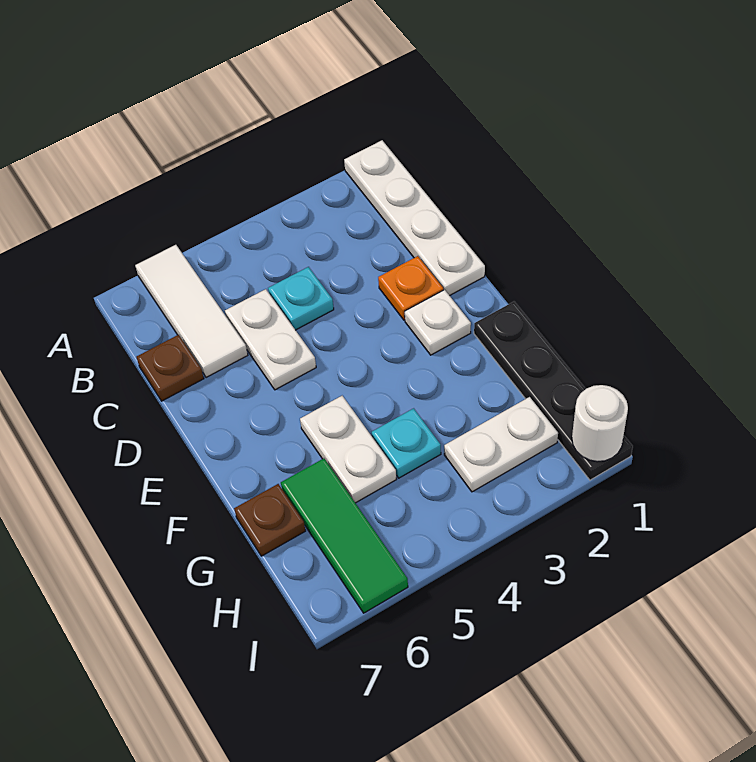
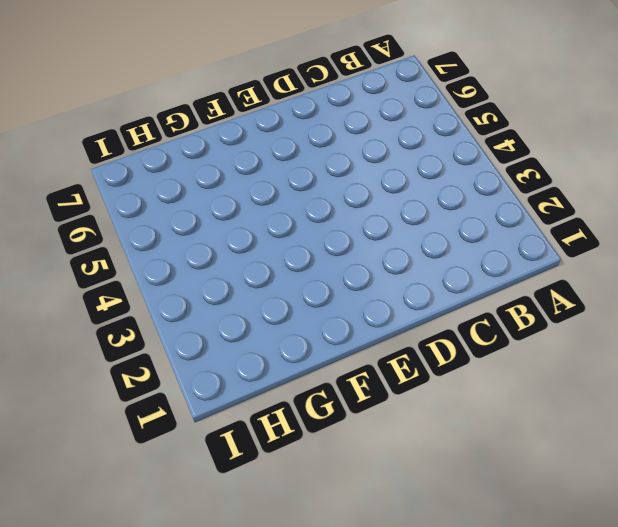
none -> white 1x4 plate [344,140,485,296]
none -> white 1x3 tile [135,245,248,378]
none -> cyan 1x1 plate [268,267,334,330]

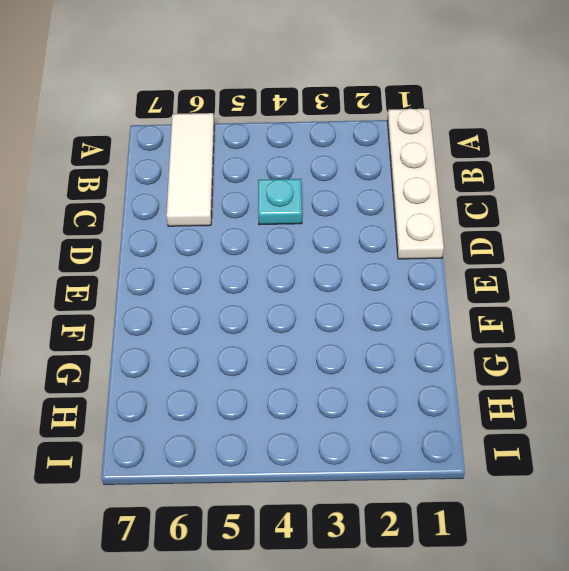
none -> white 1x2 plate [225,289,316,390]
none -> brown 1x1 plate [137,335,204,401]
none -> orange 1x1 plate [378,256,443,320]

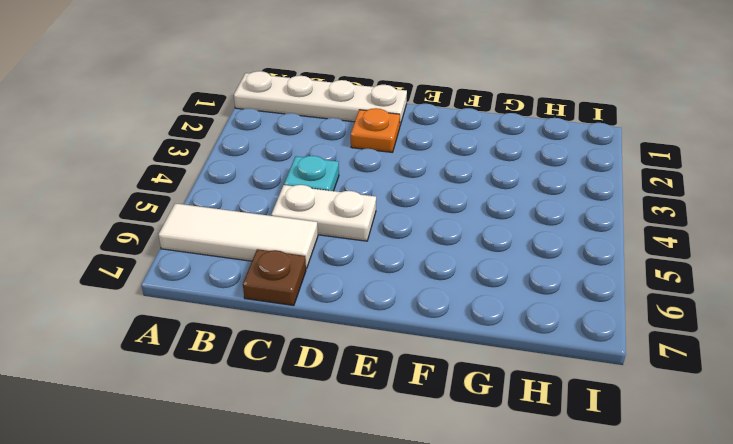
none -> white 1x1 plate [405,290,471,355]
none -> black 1x4 plate [474,302,633,480]
none -> white 1x2 plate [300,396,397,503]

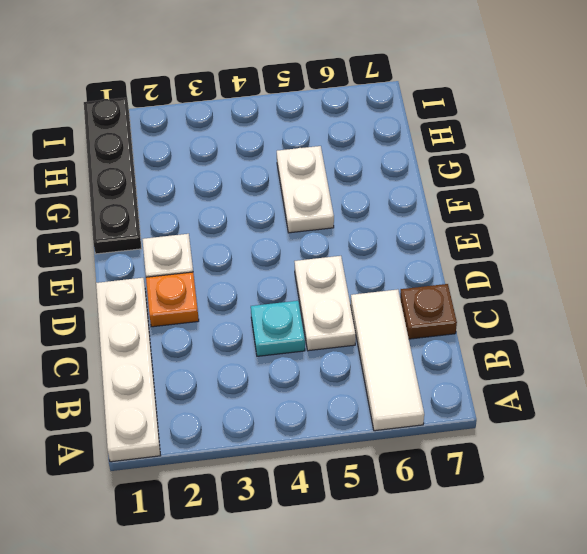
none -> cyan 1x1 plate [372,408,441,478]
none -> green 1x3 tile [281,458,408,613]
none -> brown 1x1 plate [234,484,306,556]

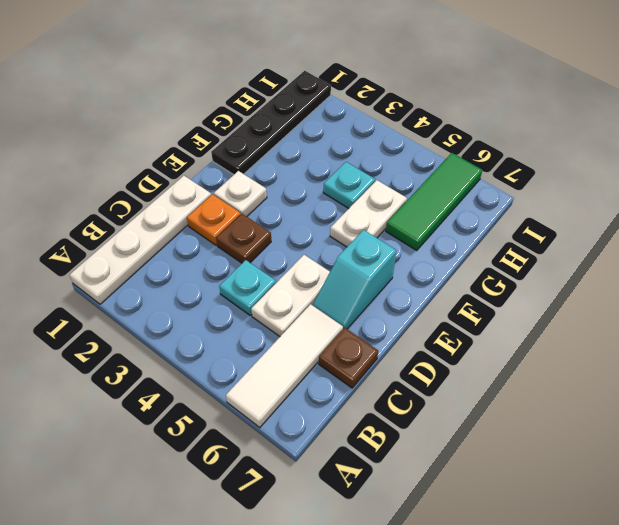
brown 1x1 plate [216,214,271,263] -> brown 1x1 plate moved to [234,484,306,556]
cyan 1x2 slope [313,230,396,329] -> none
none -> white 1x2 plate [444,397,558,492]
none -> white 1x1 round brick [572,385,628,462]

